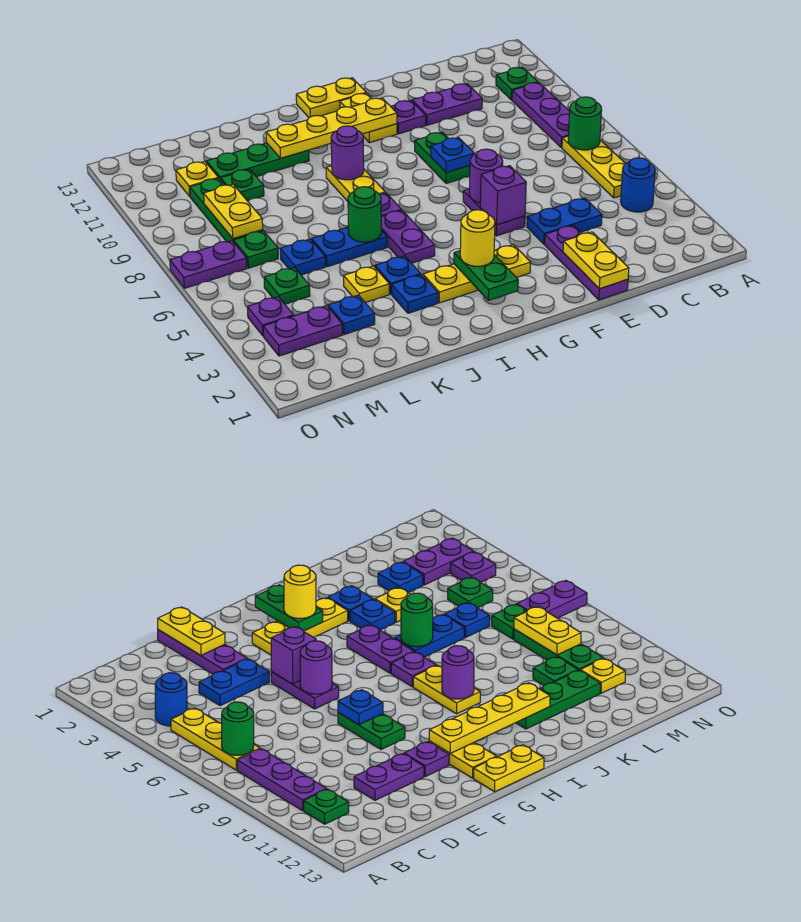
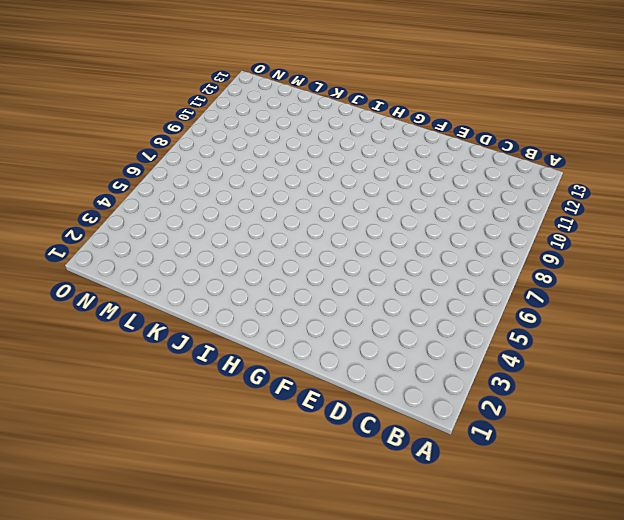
none -> blue 1x1 round brick [621,158,655,212]
none -> yellow 1x3 plate [562,136,626,198]
none -> purple 1x3 plate [512,82,570,148]
none -> green 1x1 plate [496,67,538,100]

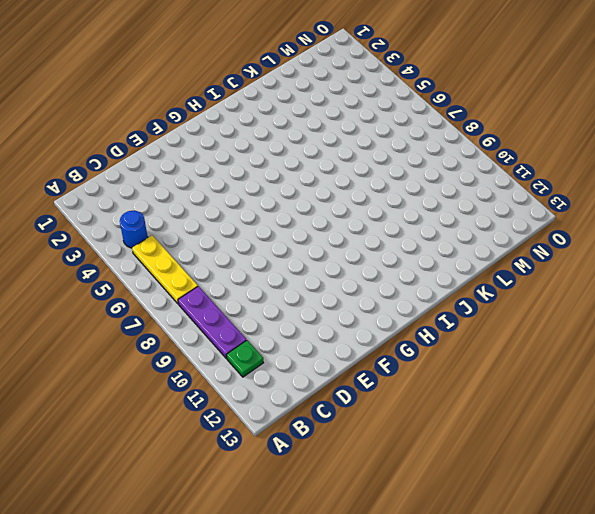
none -> blue 1x2 plate [527,198,602,244]
none -> purple 1x2 plate [412,84,482,125]
none -> purple 1x3 plate [545,225,628,300]
none -> purple 1x2 plate [463,189,525,236]

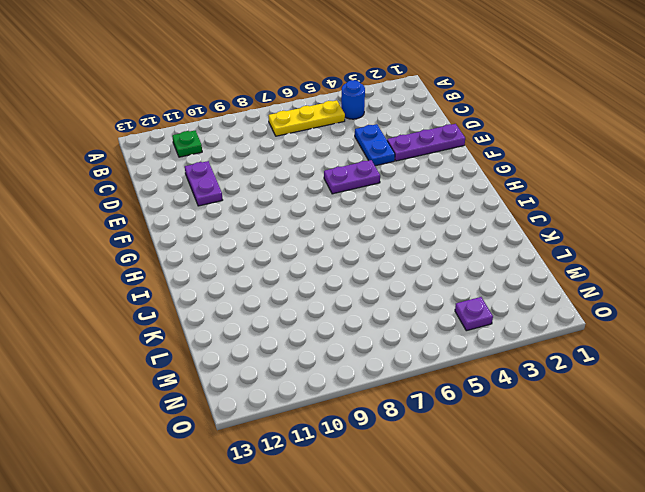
none -> purple 1x3 plate [512,82,570,148]
none -> green 1x2 plate [415,132,470,183]
none -> purple 1x1 plate [391,100,426,134]
none -> yellow 1x3 plate [423,245,531,303]

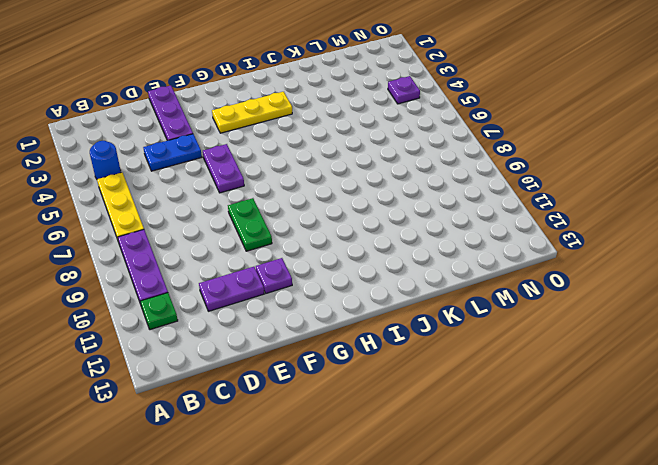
none -> yellow 1x2 plate [340,93,397,143]
none -> yellow 1x2 plate [296,78,366,118]
none -> purple 1x2 plate [381,210,435,263]
none -> purple 1x1 plate [380,193,401,217]

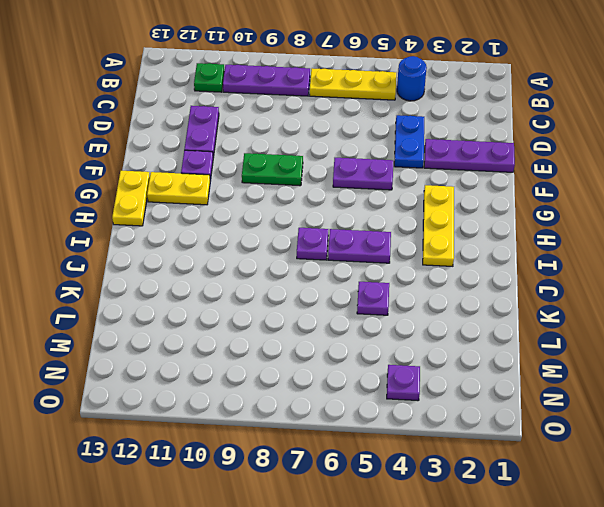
purple 1x1 plate [357,282,389,315] -> none
none -> yellow 1x2 plate [326,166,385,201]
none -> blue 1x1 plate [392,275,438,313]
none -> blue 1x1 plate [375,256,421,294]
none -> blue 1x2 plate [312,227,387,267]

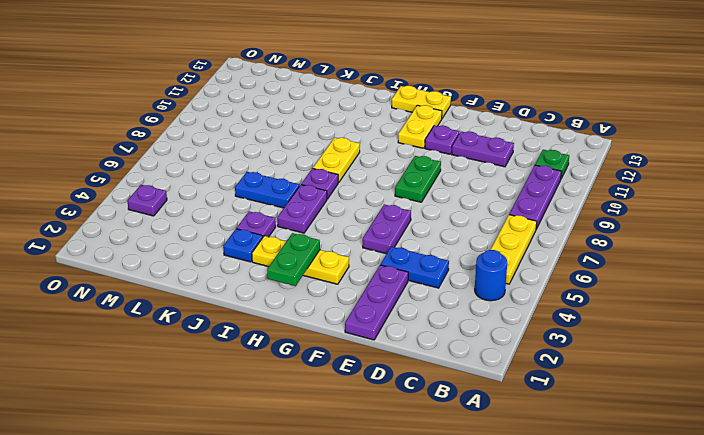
purple 1x1 plate [237,211,276,237] -> blue 1x1 plate [375,256,421,294]
none -> green 1x3 plate [206,143,309,180]
none -> yellow 1x1 plate [344,266,389,303]
none -> blue 1x1 plate [328,295,375,335]
none -> blue 1x1 plate [280,239,325,275]

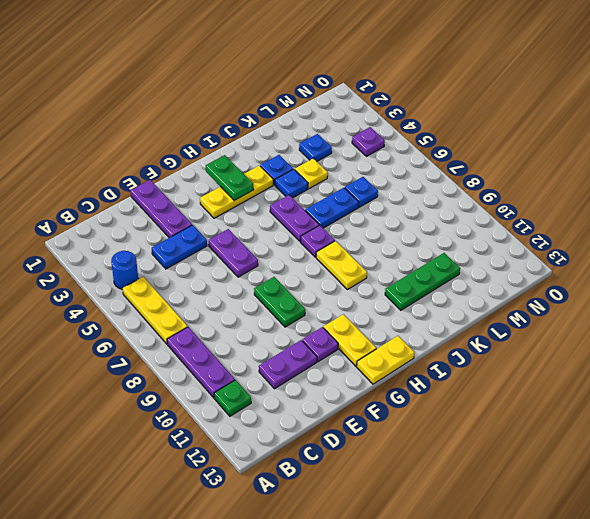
none -> green 1x1 plate [221,169,264,201]
none -> purple 1x2 plate [263,306,343,356]
none -> green 1x1 plate [264,267,310,304]
none -> green 1x1 plate [234,231,278,268]

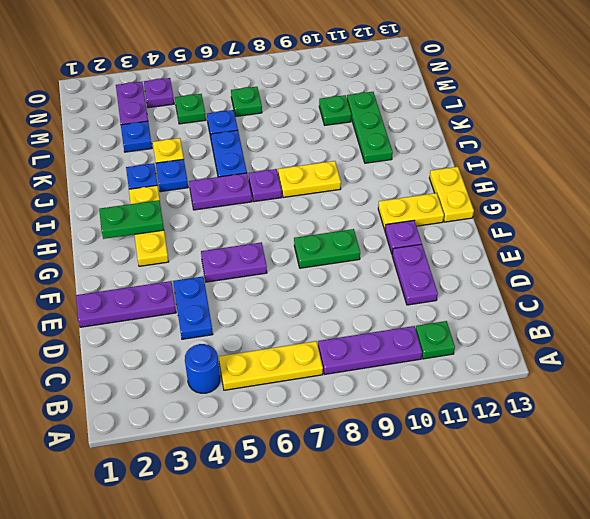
none -> green 1x3 plate [190,178,263,242]
none -> yellow 1x1 plate [176,161,218,196]
none -> purple 1x2 plate [170,241,247,288]
none -> green 1x1 round brick [568,97,602,150]

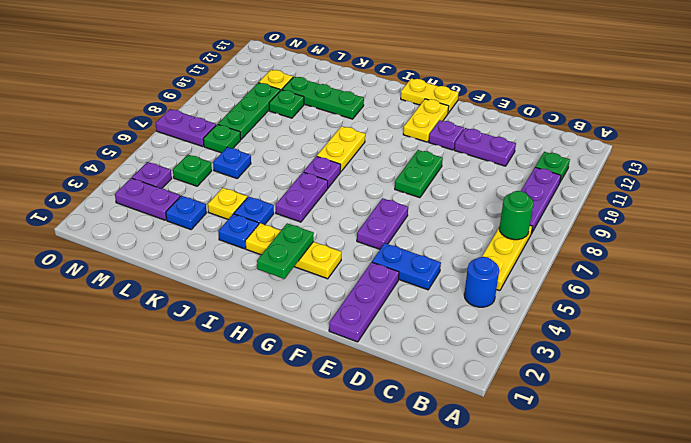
none -> blue 1x2 plate [312,227,387,267]
none -> yellow 1x2 plate [563,232,629,289]
none -> purple 1x1 brick [480,166,526,225]
none -> purple 1x1 round brick [469,149,503,203]

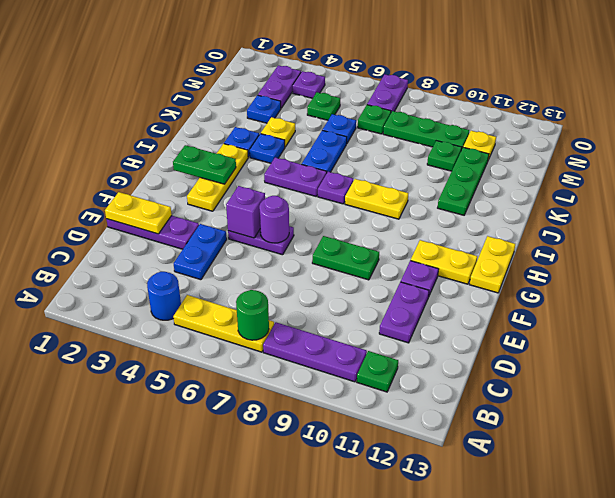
none -> blue 1x1 plate [431,138,474,173]
none -> yellow 1x4 plate [266,98,397,158]
none -> purple 1x1 round brick [331,126,364,180]
none -> green 1x1 round brick [348,187,381,242]

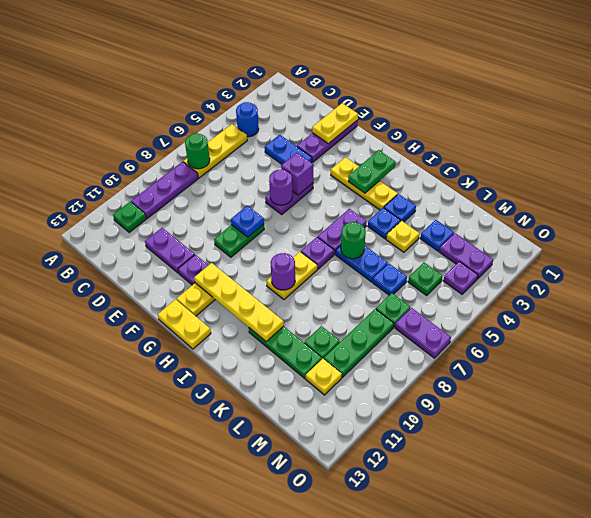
none -> yellow 1x2 plate [204,184,263,239]
none -> yellow 1x1 round brick [460,210,495,266]

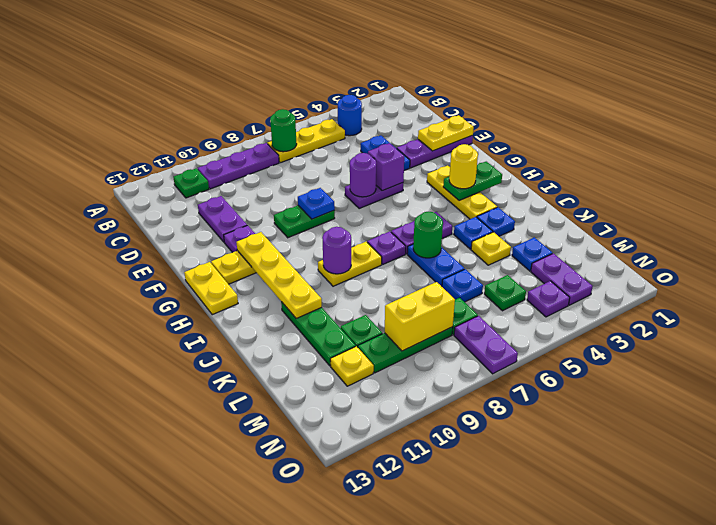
yellow 1x2 brick [385,282,455,351] -> yellow 1x2 plate [204,184,263,239]

